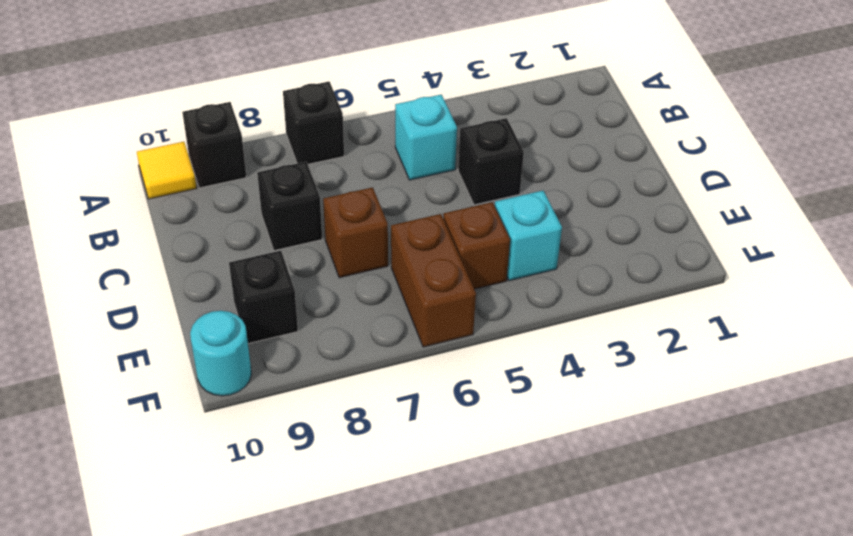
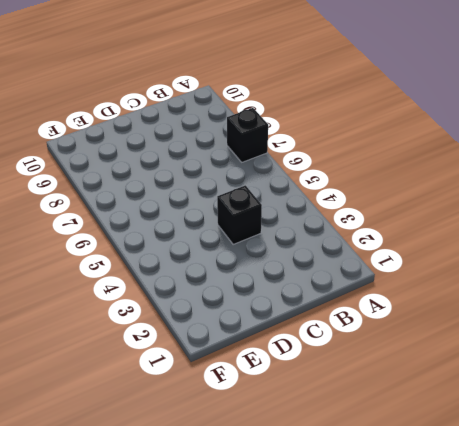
none -> black 1x1 brick [182,102,246,188]
none -> yellow 1x1 tile [137,142,196,199]
none -> cyan 1x1 brick [395,95,457,180]

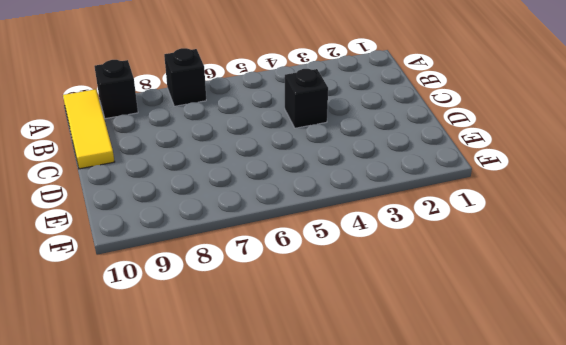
yellow 1x3 tile [63,89,115,169] -> yellow 1x1 tile [137,142,196,199]
none -> cyan 1x1 brick [395,95,457,180]
none -> black 1x1 brick [257,162,322,251]
none -> brown 1x1 brick [323,187,388,278]

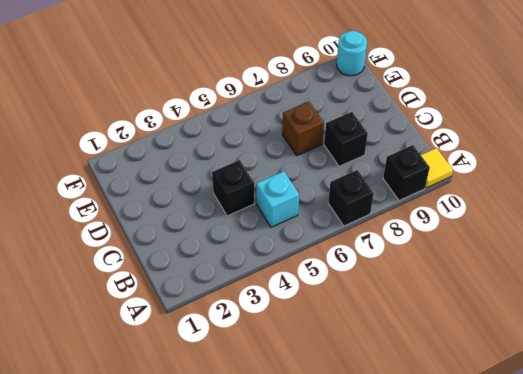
none -> cyan 1x1 brick [495,191,562,281]
none -> brown 1x1 brick [443,202,510,289]
none -> brown 1x2 brick [391,214,476,347]

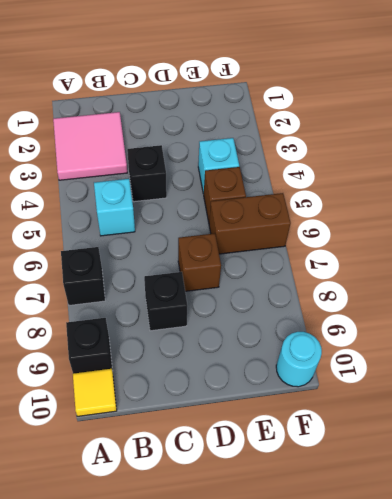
pink 2x2 tile [53,112,127,180] -> none
none -> black 1x1 brick [229,251,298,344]

